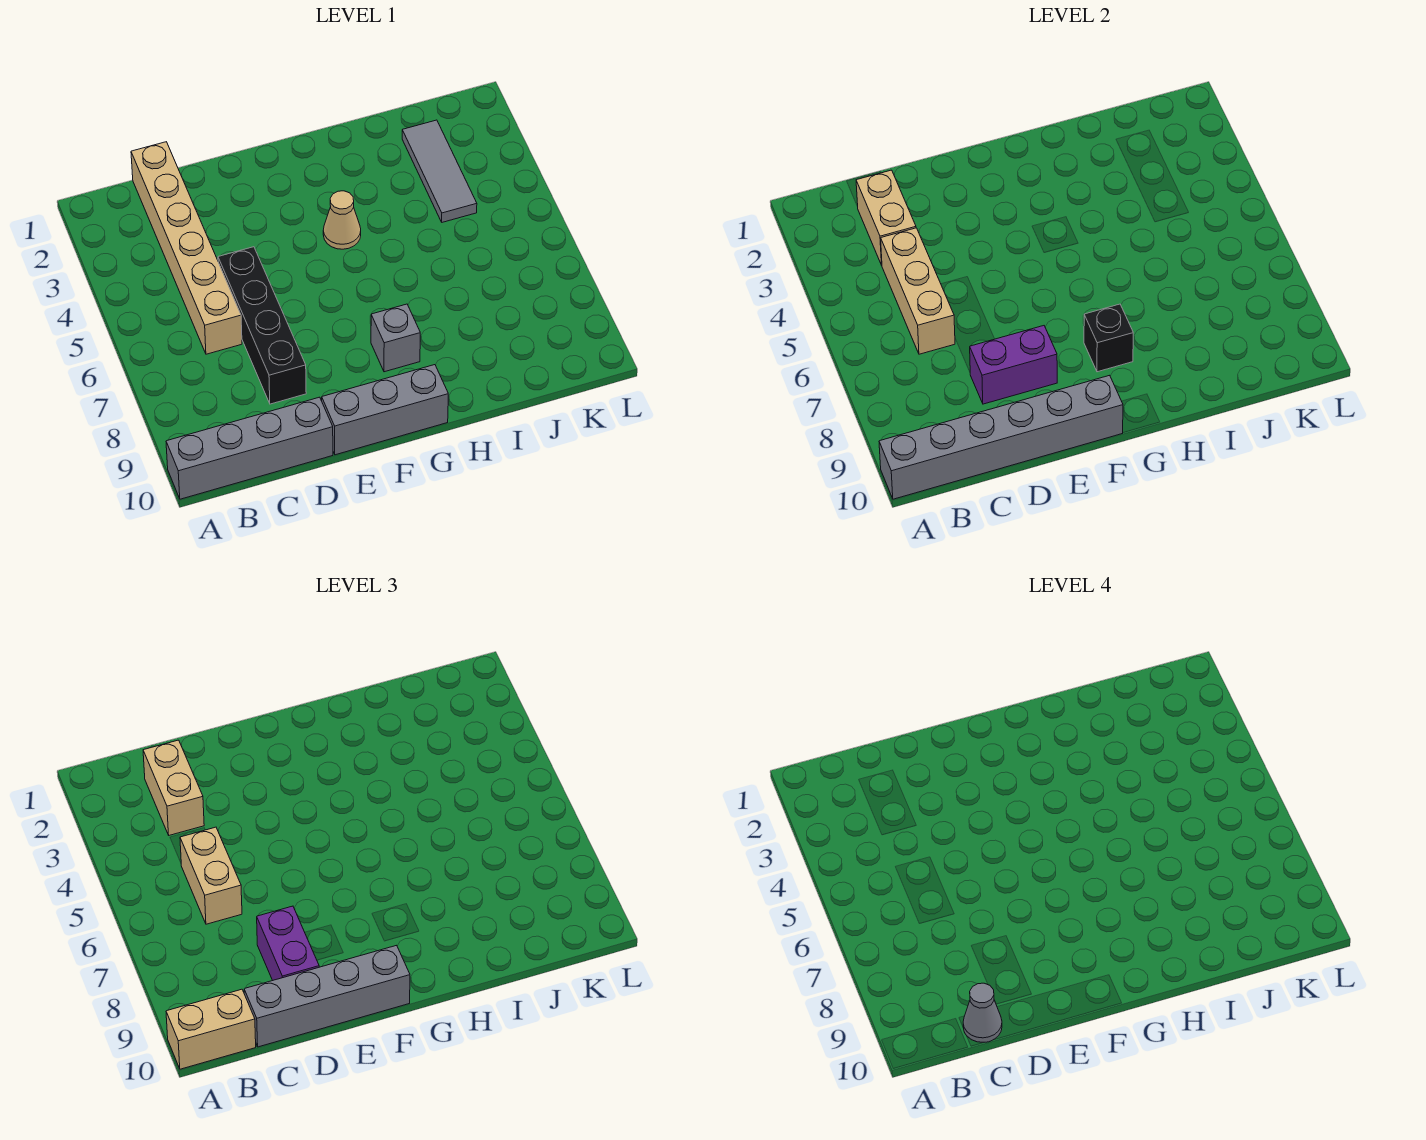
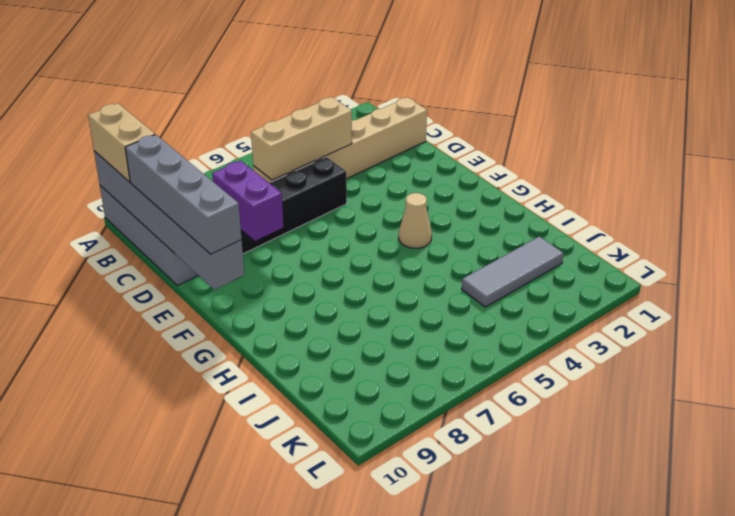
none -> grey 1x3 brick [322,365,448,455]
none -> grey 1x1 brick [371,304,420,372]
none -> tan 1x2 brick [856,170,916,265]

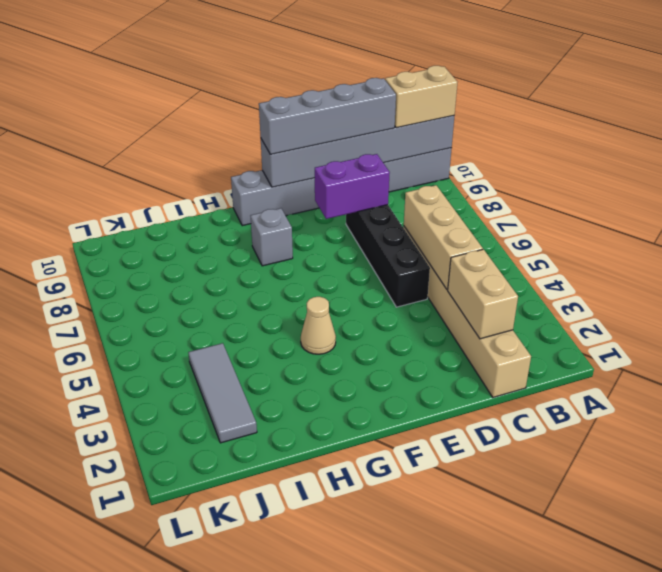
none -> black 1x1 brick [1084,304,1133,372]
none -> tan 1x2 brick [143,740,204,835]
none -> tan 1x2 brick [180,827,242,924]

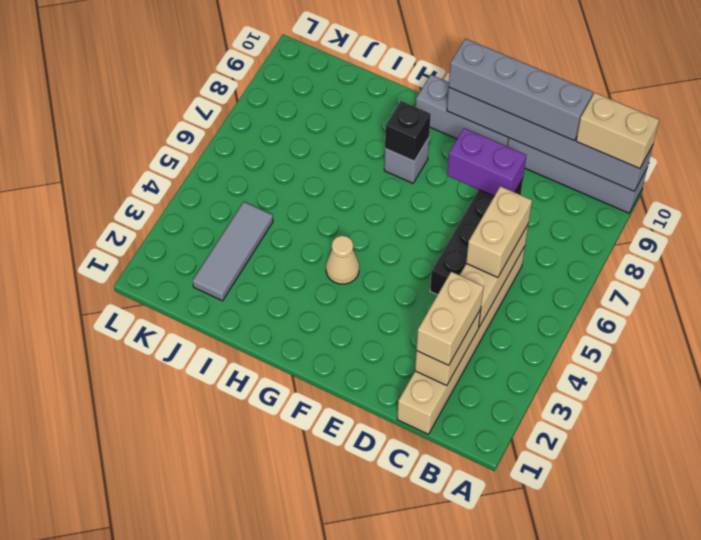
none -> purple 1x2 brick [257,906,319,981]
none -> grey 1x1 cone [963,983,1002,1042]

